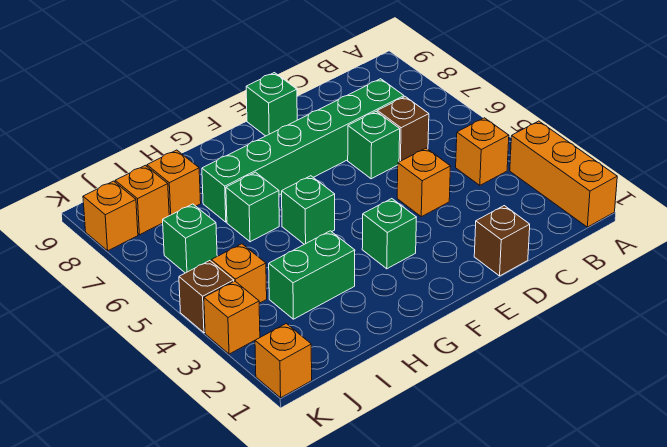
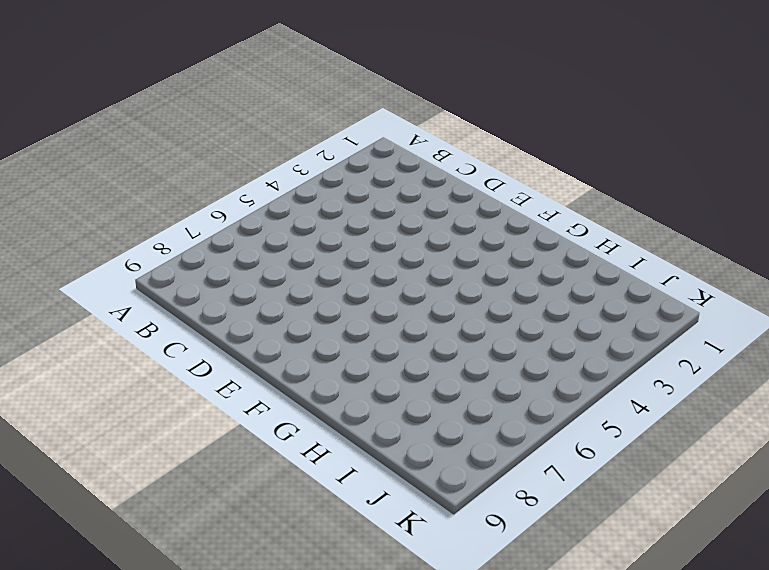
none -> orange 1x3 brick [510,121,617,227]
none -> orange 1x1 brick [456,118,509,185]
none -> brown 1x1 brick [377,97,429,162]

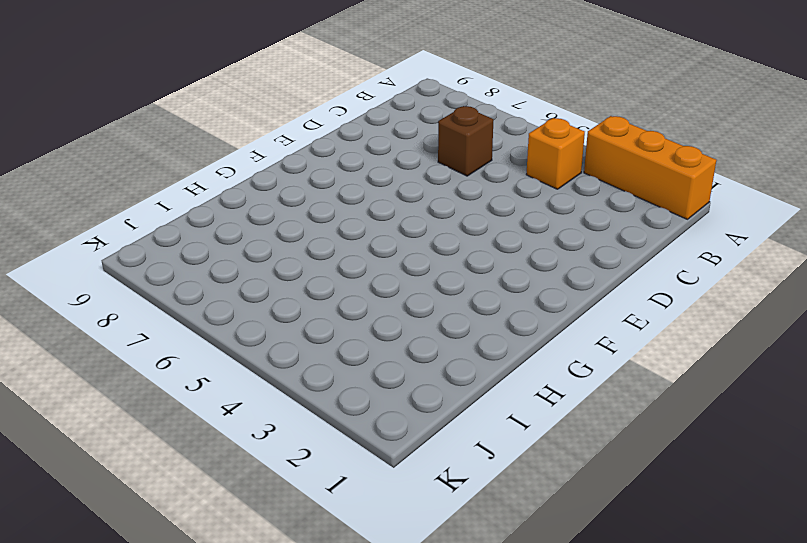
none -> green 1x6 brick [202,79,404,222]
none -> brown 1x1 brick [474,206,530,276]
none -> orange 1x1 brick [397,148,451,217]

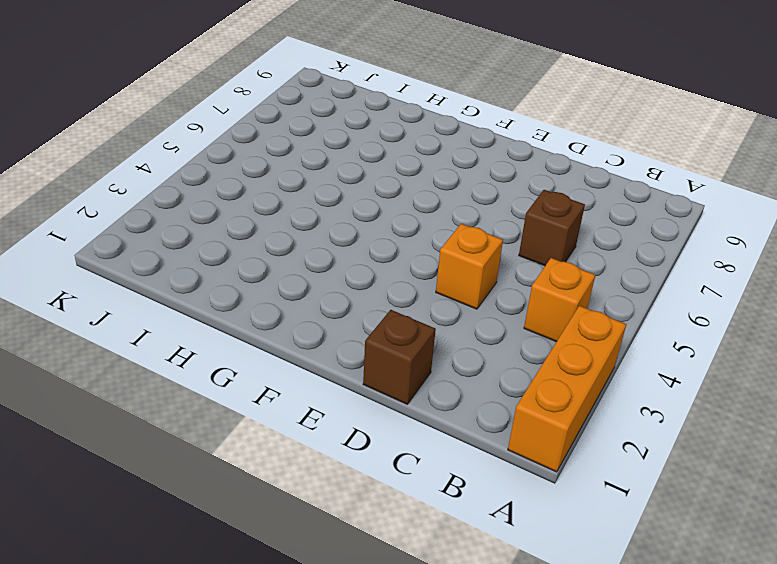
none -> green 1x6 brick [202,79,404,222]
none -> green 1x1 brick [348,112,400,179]
none -> green 1x1 brick [246,73,297,136]

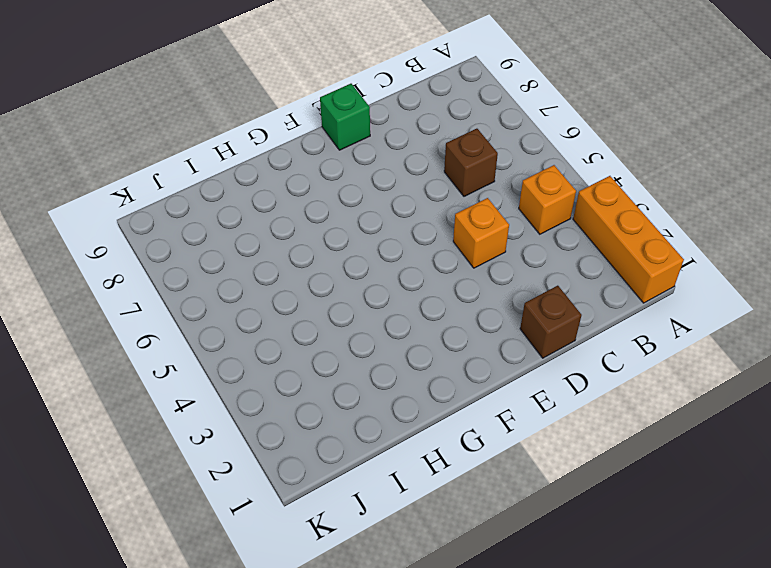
none -> green 1x6 brick [202,79,404,222]
none -> green 1x1 brick [348,112,400,179]
none -> green 1x1 brick [362,199,416,269]

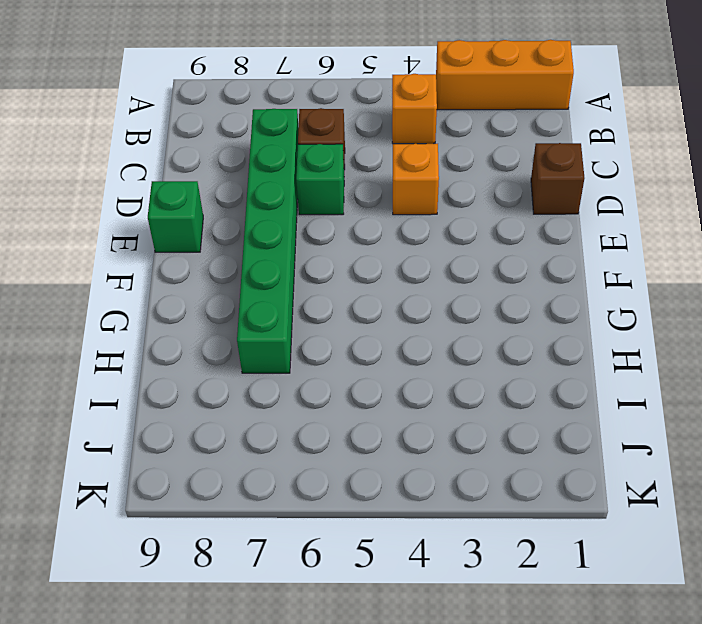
none -> green 1x1 brick [362,199,416,269]
none -> green 1x1 brick [282,176,335,244]
none -> green 1x2 brick [269,231,355,319]

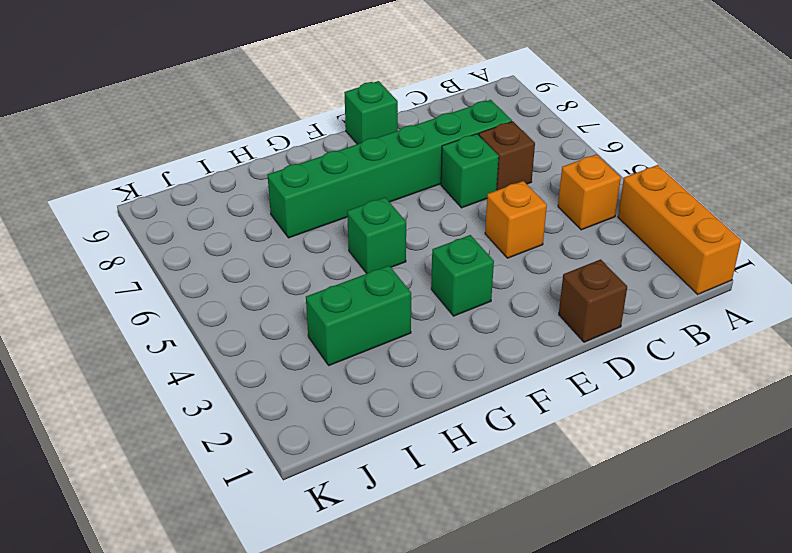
none -> green 1x1 brick [226,172,279,242]
none -> orange 1x1 brick [147,150,201,216]
none -> orange 1x1 brick [211,244,267,303]

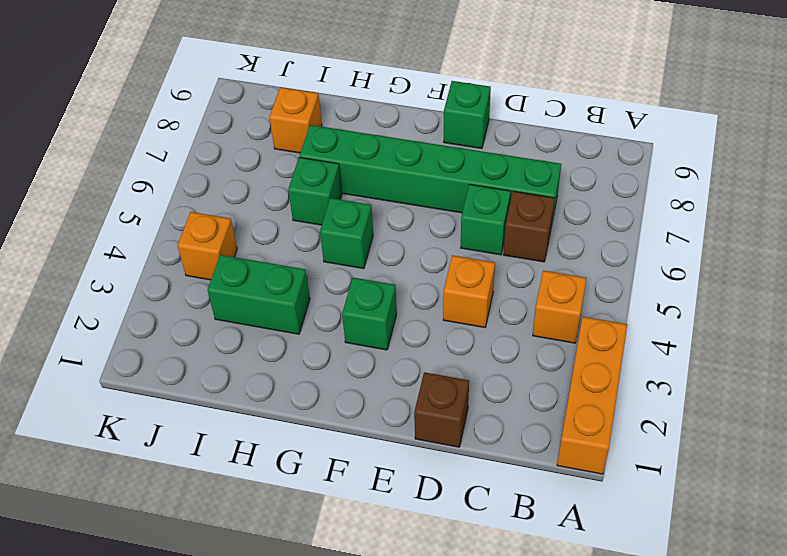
none -> green 1x1 brick [163,204,217,273]
none -> orange 1x1 brick [115,165,169,235]
none -> orange 1x1 brick [255,324,312,398]

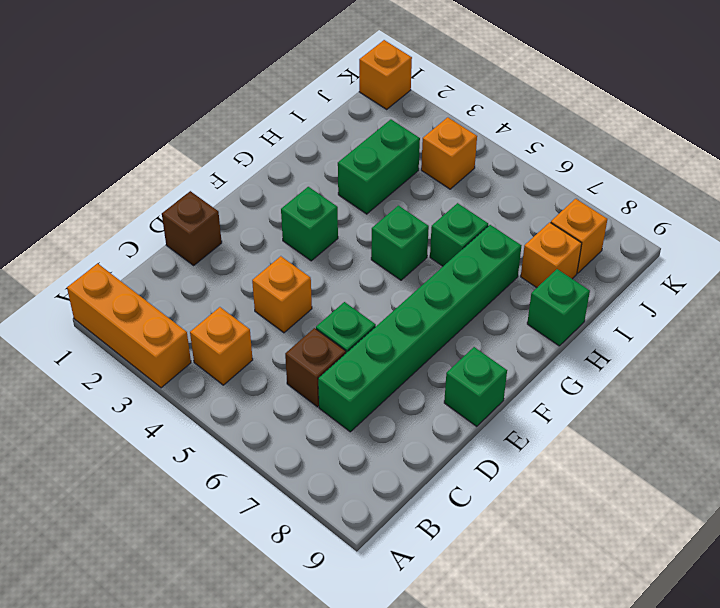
green 1x1 brick [527,269,590,346] -> green 1x1 brick moved to [163,204,217,273]
none -> orange 1x1 brick [204,281,260,354]
none -> brown 1x1 brick [179,261,234,333]
none -> orange 1x1 brick [83,181,138,251]

